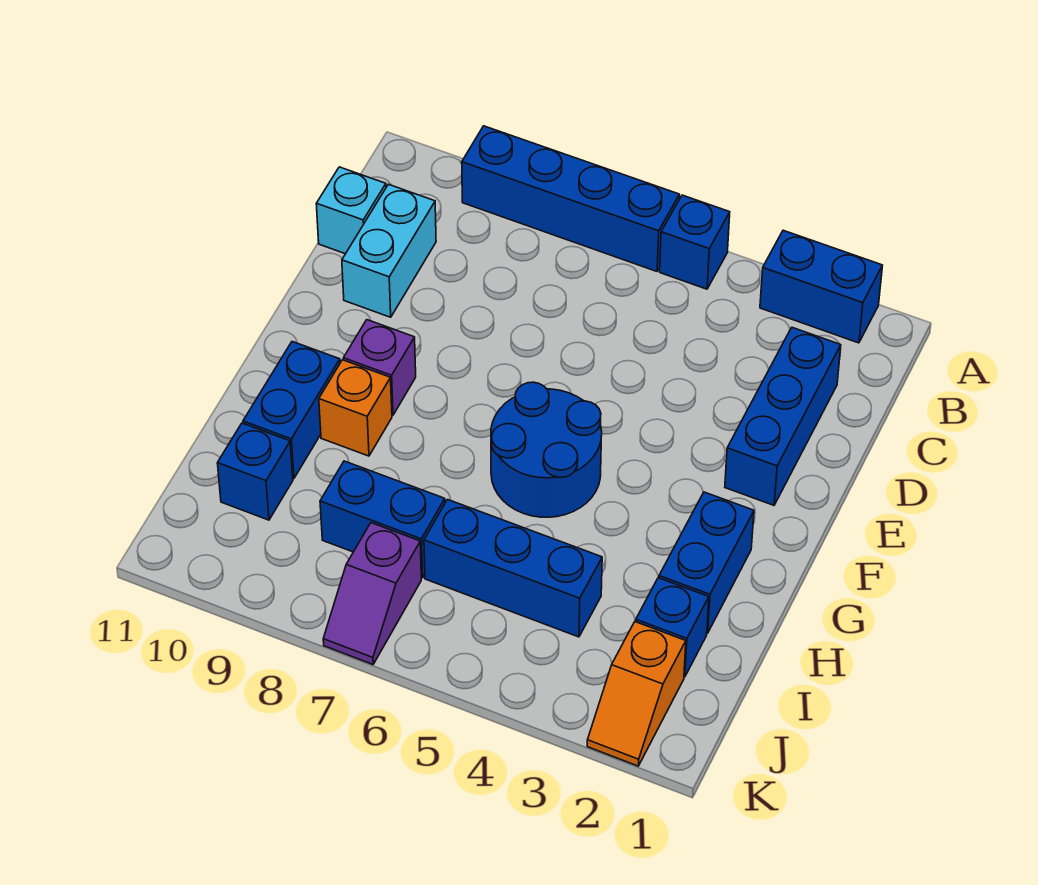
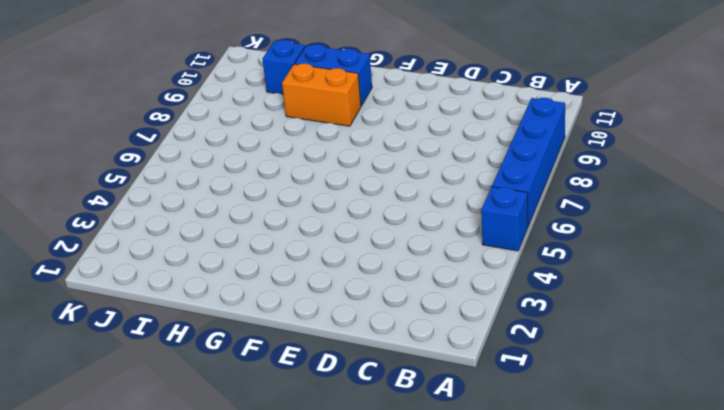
orange 1x2 brick [282,64,361,126] -> orange 1x1 brick [319,360,392,456]
none -> blue 1x2 brick [760,230,883,343]
none -> blue 1x3 brick [725,328,841,505]
none -> cyan 1x2 brick [342,184,436,317]

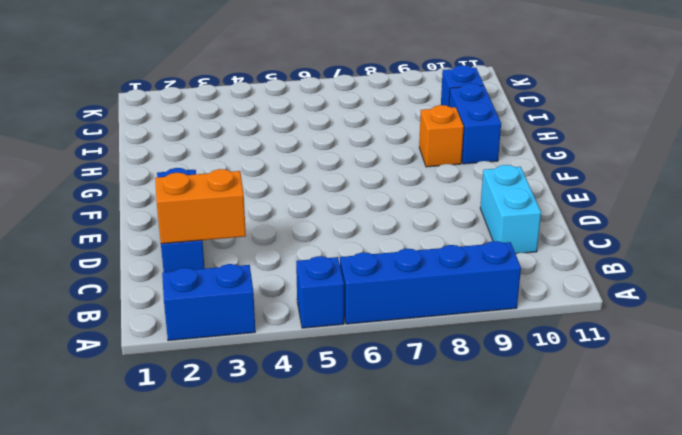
orange 1x2 brick [155,169,246,244] -> none
none -> cyan 1x1 brick [316,167,386,254]
none -> blue 2x2 round brick [491,382,602,517]
none -> purple 1x1 brick [343,320,416,415]

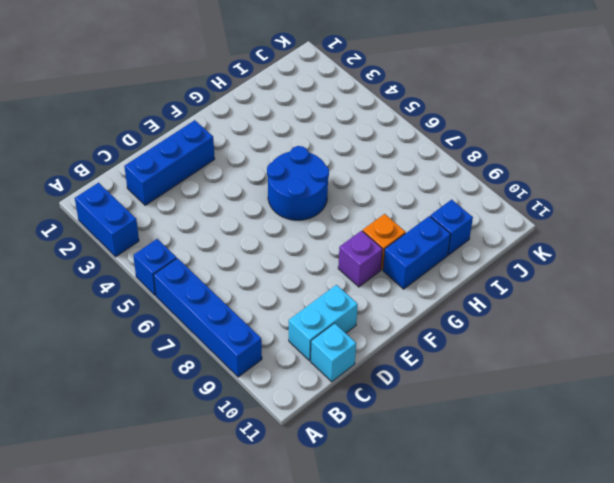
none -> blue 1x2 brick [659,492,754,633]
none -> blue 1x1 brick [636,578,709,677]
none -> blue 1x3 brick [424,500,602,637]

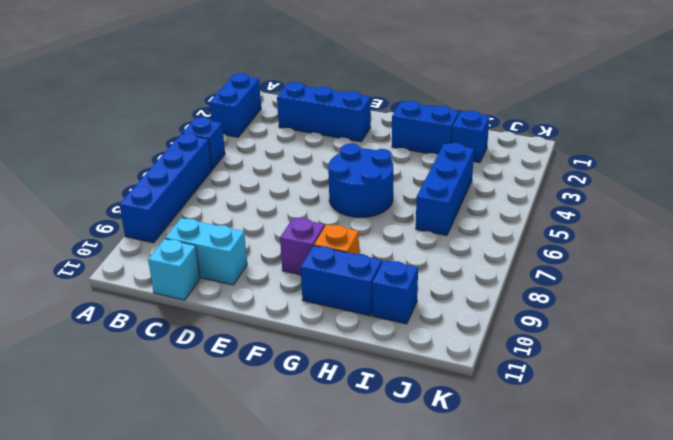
none -> blue 1x2 brick [320,461,445,578]
none -> orange 1x2 slope [587,622,686,766]
none -> purple 1x2 slope [323,523,421,664]

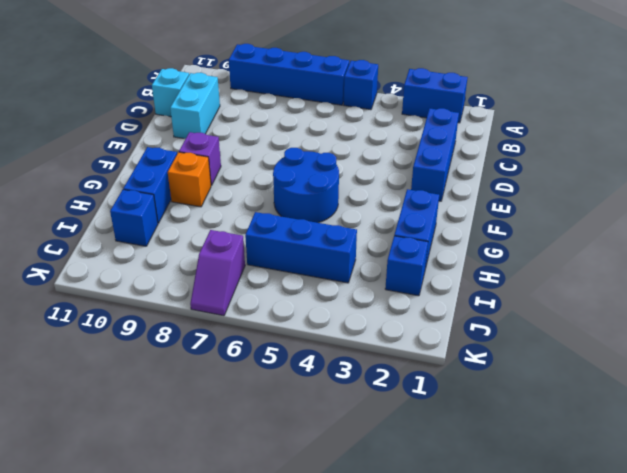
none -> blue 1x2 brick [320,461,445,578]
none -> orange 1x2 slope [587,622,686,766]

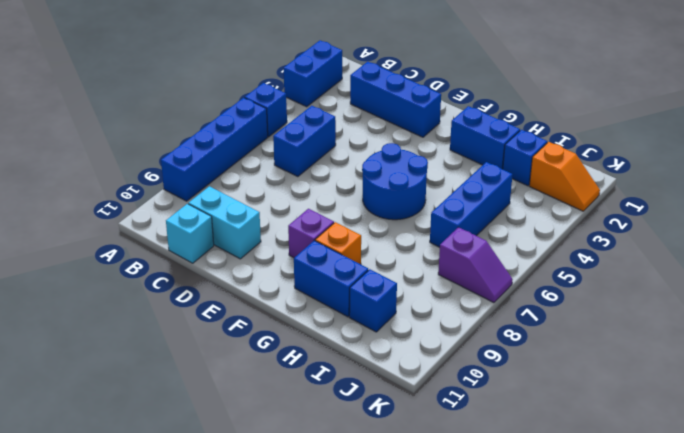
blue 1x2 brick [273,106,336,177] -> blue 1x2 brick moved to [320,461,445,578]

